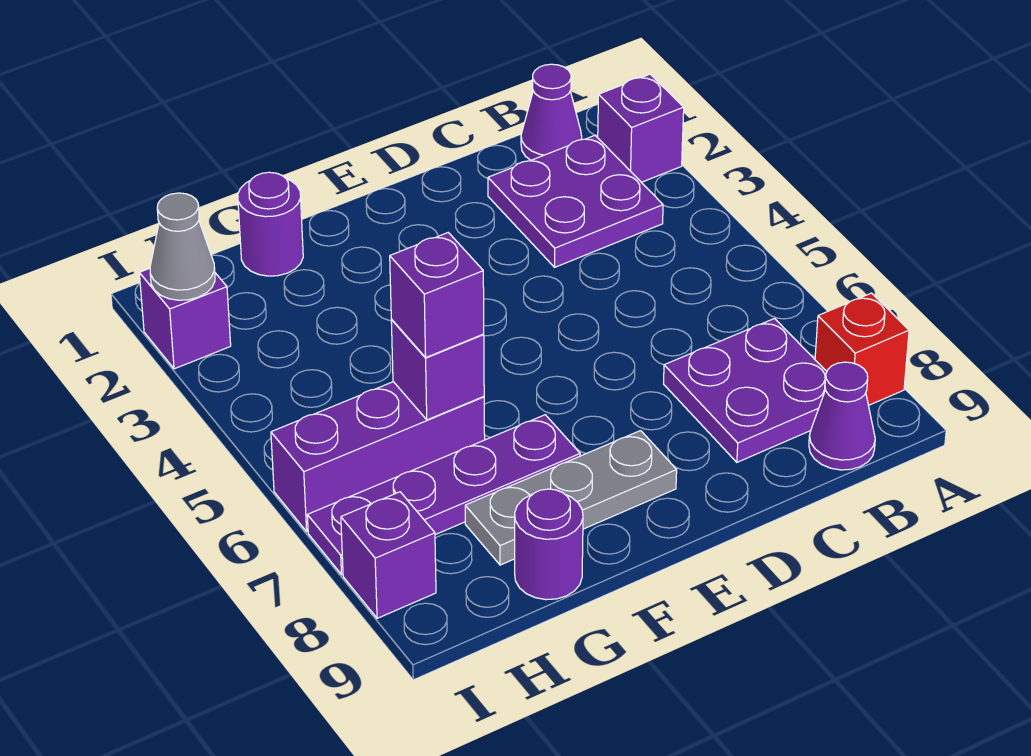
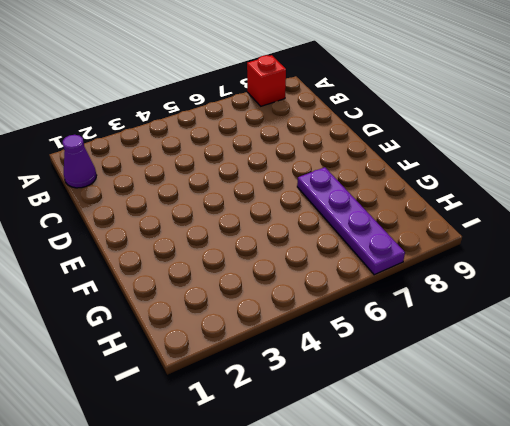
none -> purple 1x1 brick [598,74,684,182]
none -> purple 2x2 plate [488,136,663,267]
none -> purple 2x2 plate [664,319,827,462]

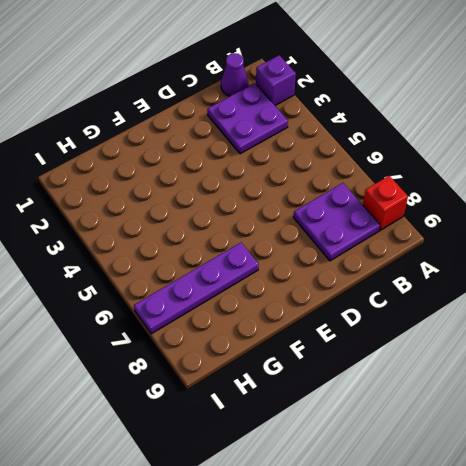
none -> purple 1x1 cone [809,362,875,470]
none -> grey 1x3 plate [465,431,677,565]
none -> purple 1x1 round brick [238,172,303,276]

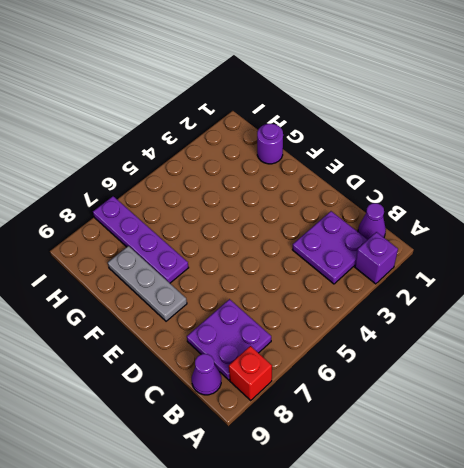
none -> purple 1x3 brick [271,382,485,532]
none -> purple 1x1 round brick [515,489,583,600]
none -> purple 1x1 brick [139,268,231,369]

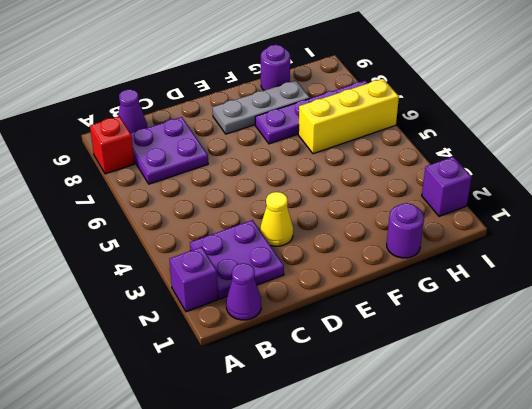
yellow 1x1 cone [260,192,293,246] -> none
yellow 1x3 brick [298,79,399,154] -> purple 1x3 brick [271,382,485,532]
none -> purple 1x1 brick [341,492,436,618]
none -> purple 1x1 brick [391,320,484,420]
none -> grey 1x1 cone [150,193,215,300]

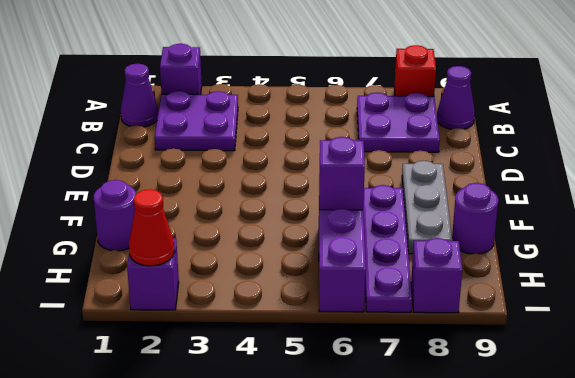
red 1x1 cone [129,189,175,266] -> grey 1x1 cone [150,193,215,300]
none -> purple 1x1 brick [390,233,484,357]

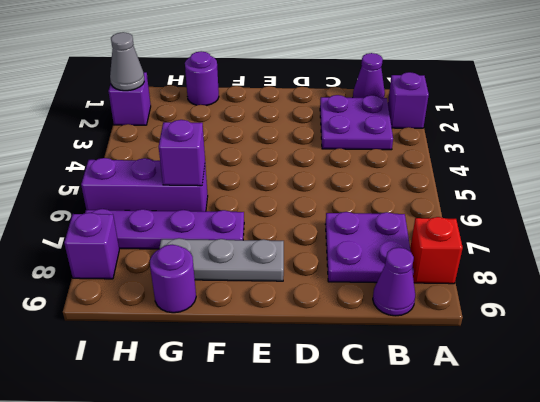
none -> purple 1x1 brick [390,233,484,357]

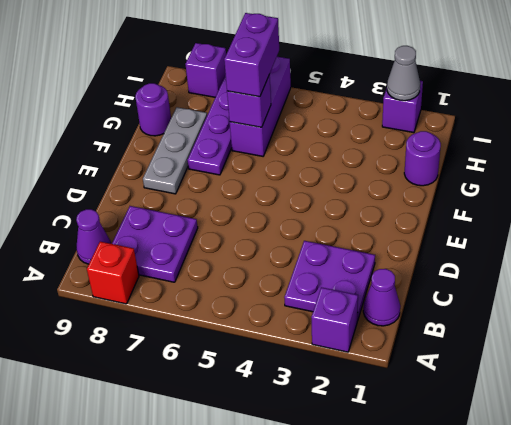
purple 1x2 brick [224,13,279,97] -> purple 1x1 brick [390,233,484,357]

